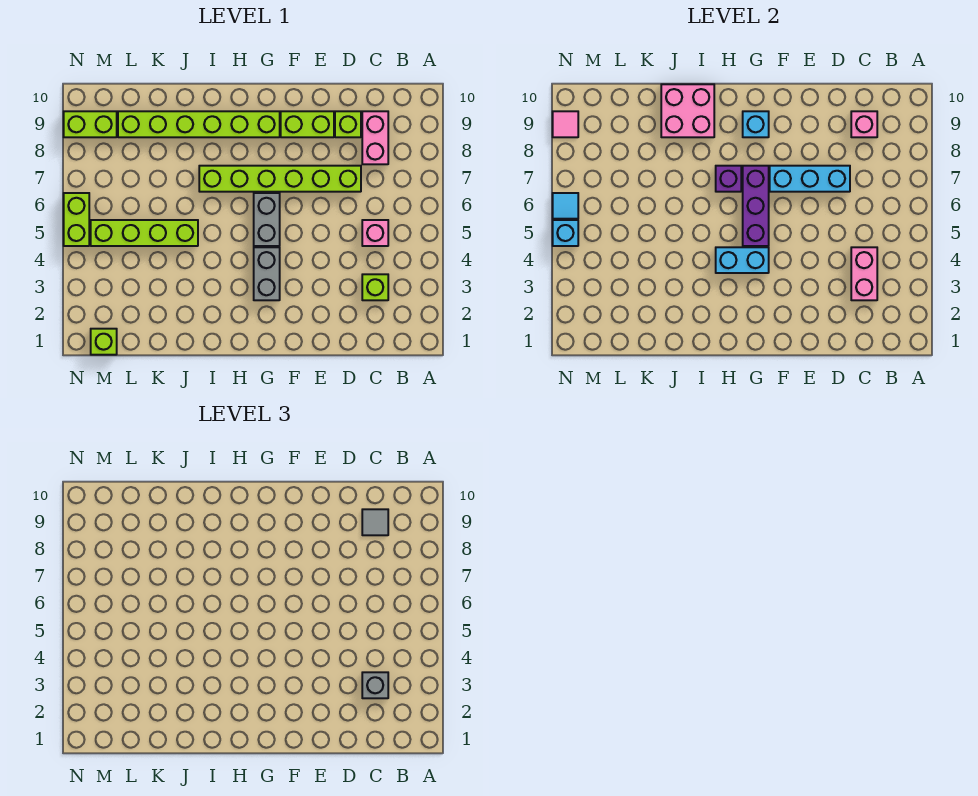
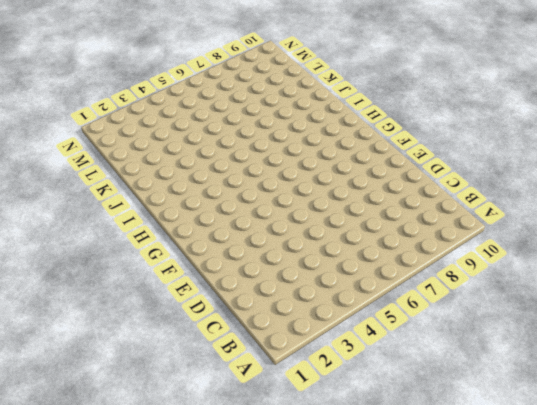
none -> lime 1x1 brick [362,274,388,300]
none -> pink 1x1 brick [362,220,388,246]
none -> pink 1x2 brick [362,111,388,164]

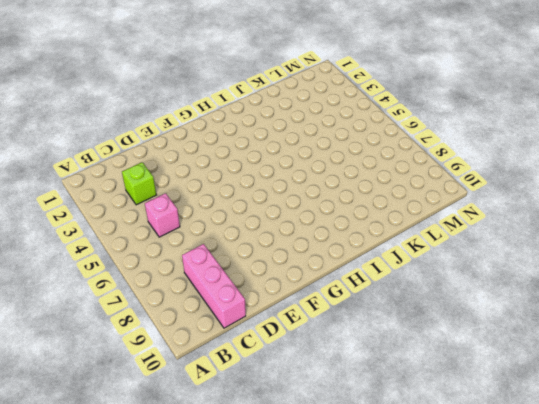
pink 1x3 brick [182,244,246,328] -> pink 1x2 brick [362,111,388,164]
none -> lime 1x6 brick [199,166,361,192]
none -> lime 1x1 brick [335,111,361,137]
none -> lime 1x2 brick [281,111,334,137]

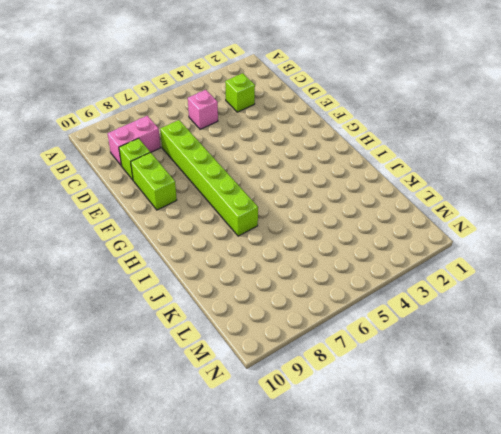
none -> grey 1x2 brick [254,247,280,300]
none -> grey 1x2 brick [254,193,280,246]
none -> lime 1x6 brick [118,111,280,137]

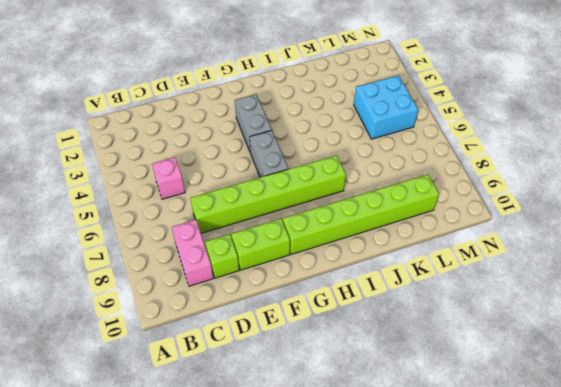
cyan 2x2 brick [354,75,418,139] -> lime 1x4 brick [91,220,198,246]
none -> lime 1x1 brick [362,274,388,300]
none -> lime 1x1 brick [91,329,117,355]
none -> lime 1x2 brick [64,111,117,137]

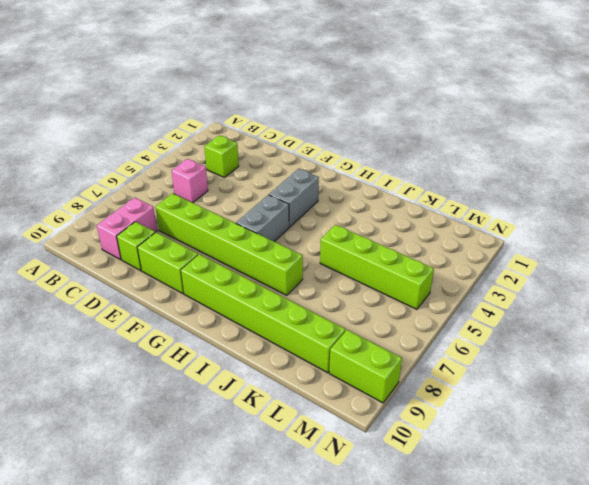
none -> lime 1x1 brick [91,329,117,355]
none -> lime 1x2 brick [64,193,89,246]
none -> pink 1x2 brick [851,247,877,300]

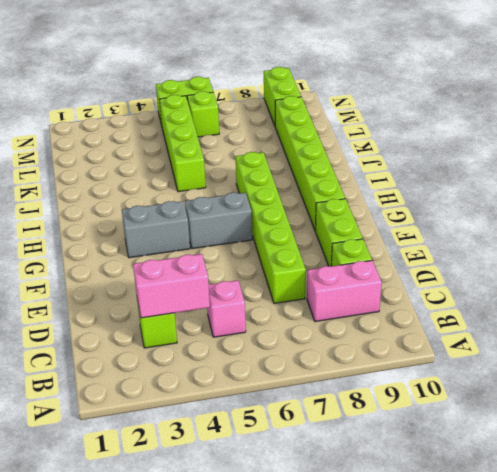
lime 1x1 brick [187,91,219,137] -> lime 1x1 brick moved to [91,329,117,355]
none -> pink 1x1 brick [851,111,877,137]
none -> cyan 1x3 brick [770,166,850,192]
none -> cyan 1x2 brick [716,247,769,273]

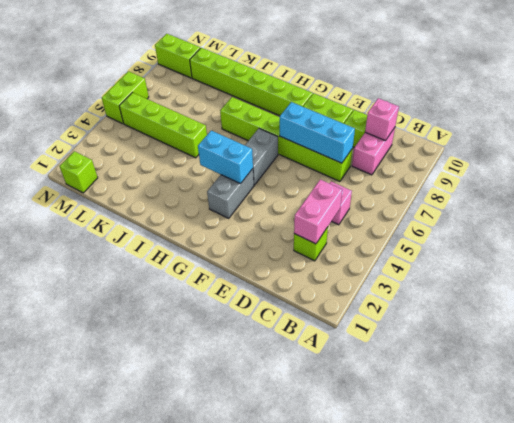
none -> purple 1x3 brick [743,166,769,246]
none -> cyan 1x1 brick [743,111,769,137]
none -> purple 1x1 brick [716,166,741,192]

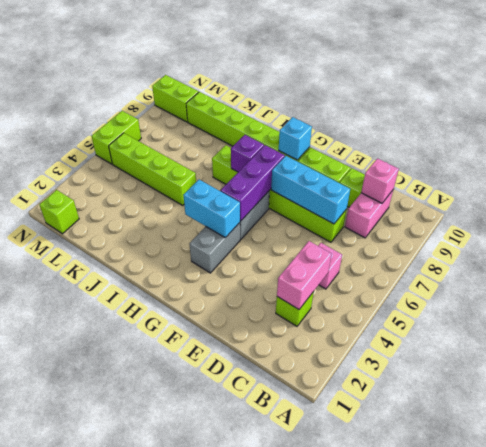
none -> pink 2x2 brick [661,84,714,137]
none -> cyan 1x1 brick [553,220,578,246]
none -> cyan 1x1 tile [553,193,578,219]

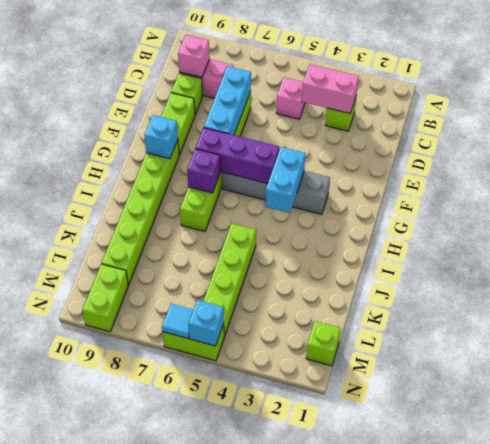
none -> pink 2x2 brick [661,84,714,137]
none -> pink 1x1 tile [553,111,578,137]
none -> grey 1x1 brick [362,672,388,698]

